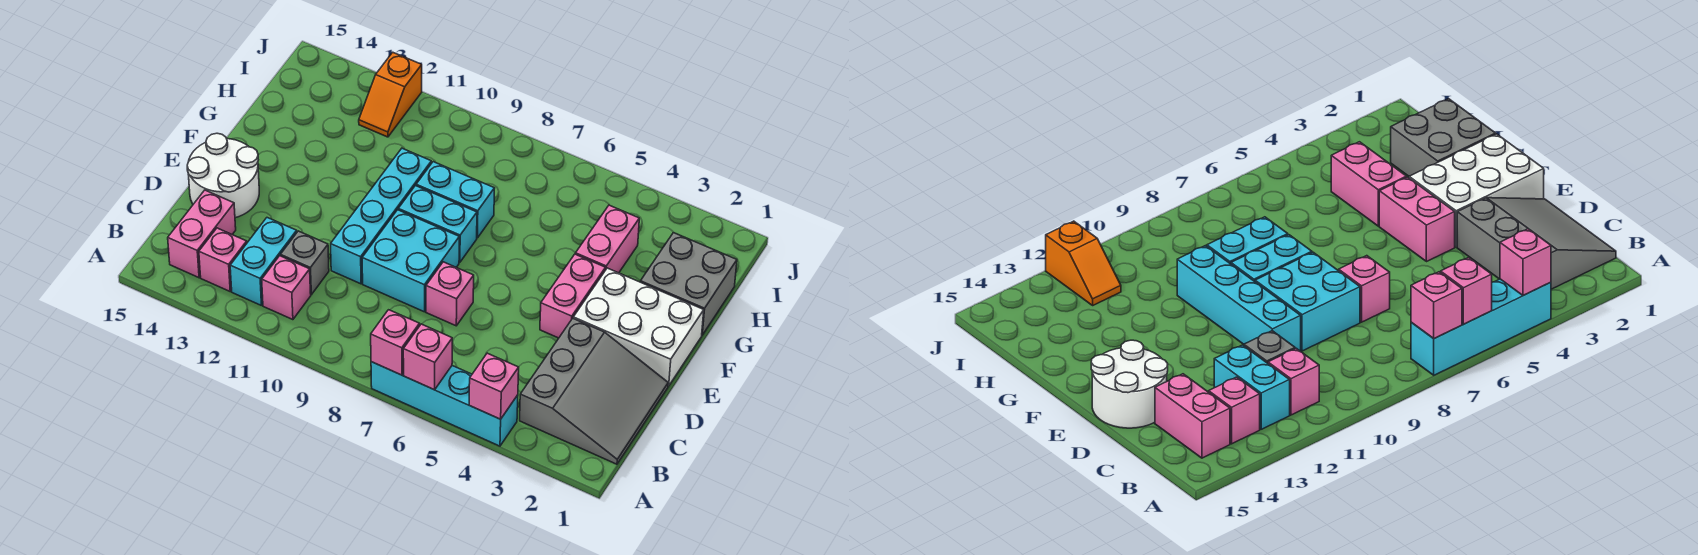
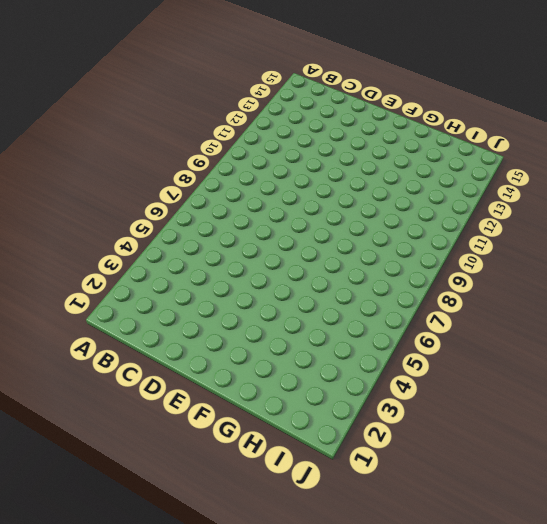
none -> cyan 1x4 brick [371,362,518,446]
none -> grey 3x3 slope [520,318,668,464]
none -> pink 1x1 brick [262,256,311,320]

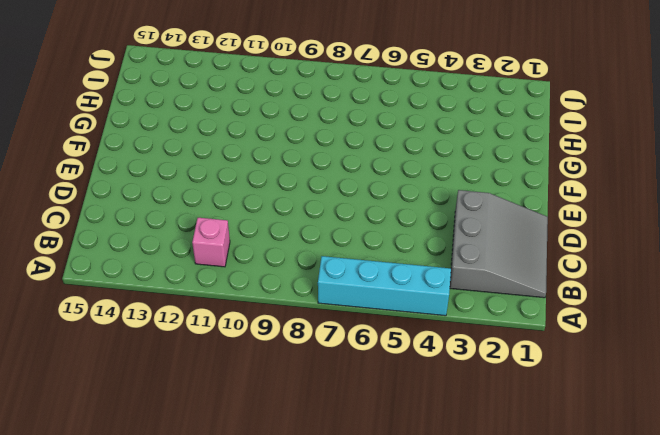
none -> cyan 1x2 brick [230,218,297,306]
none -> pink 1x1 brick [199,228,247,291]
none -> pink 1x2 brick [168,190,236,278]

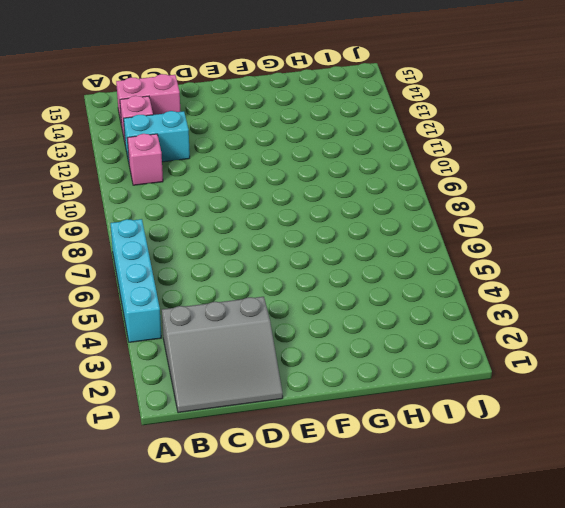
none -> grey 1x1 brick [281,231,329,295]
none -> pink 1x1 brick [426,262,474,326]
none -> cyan 2x2 brick [362,210,459,312]

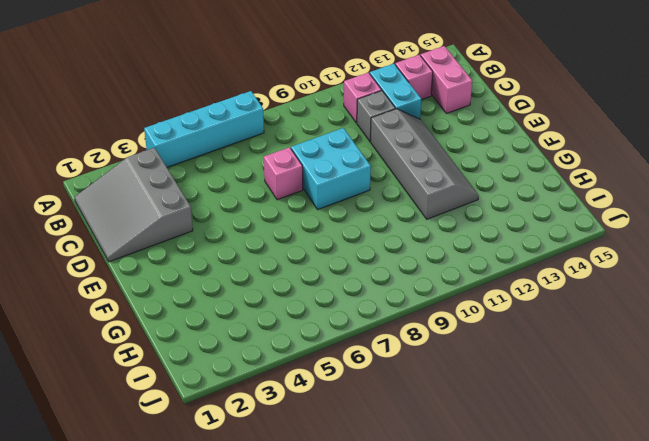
grey 2x4 slope [371,109,479,219] -> none
none -> cyan 1x4 brick [331,148,431,284]
none -> white 2x2 round brick [187,133,259,218]
none -> white 2x3 brick [573,268,704,386]

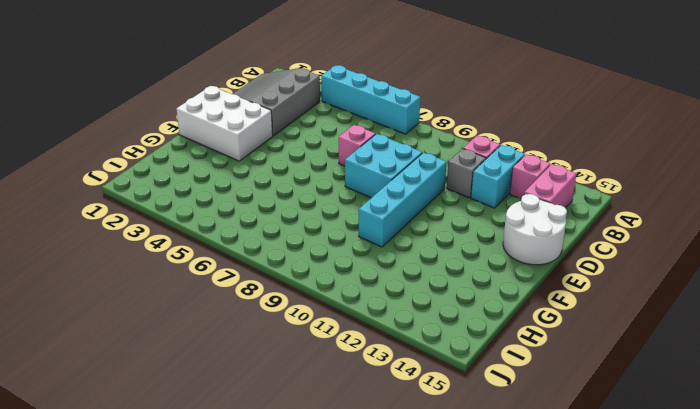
none -> pink 1x2 brick [540,254,606,338]
none -> cyan 1x2 brick [398,186,477,262]
none -> grey 2x2 brick [640,233,737,335]

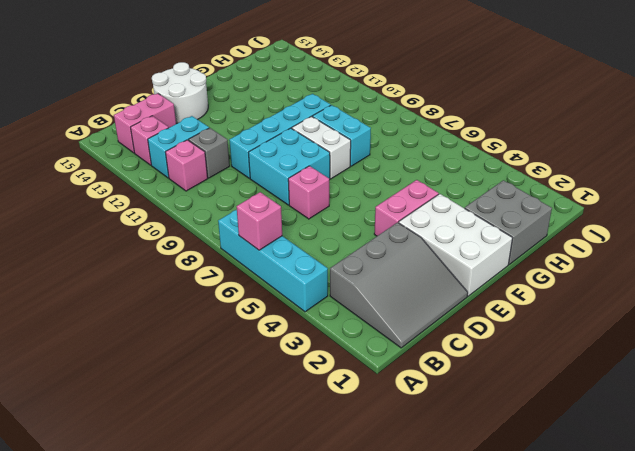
white 1x2 brick [292,116,351,179] -> cyan 1x2 brick [398,186,477,262]
none -> pink 1x2 brick [576,205,639,273]
none -> orange 1x2 slope [359,52,422,137]
none -> pink 1x1 brick [469,353,519,419]

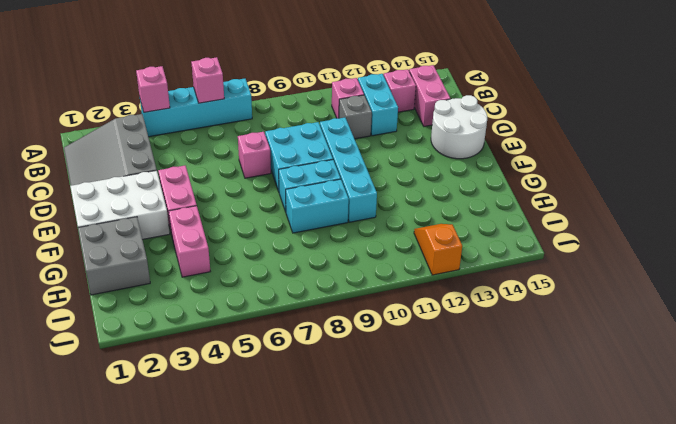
none -> pink 1x1 brick [371,310,420,375]

